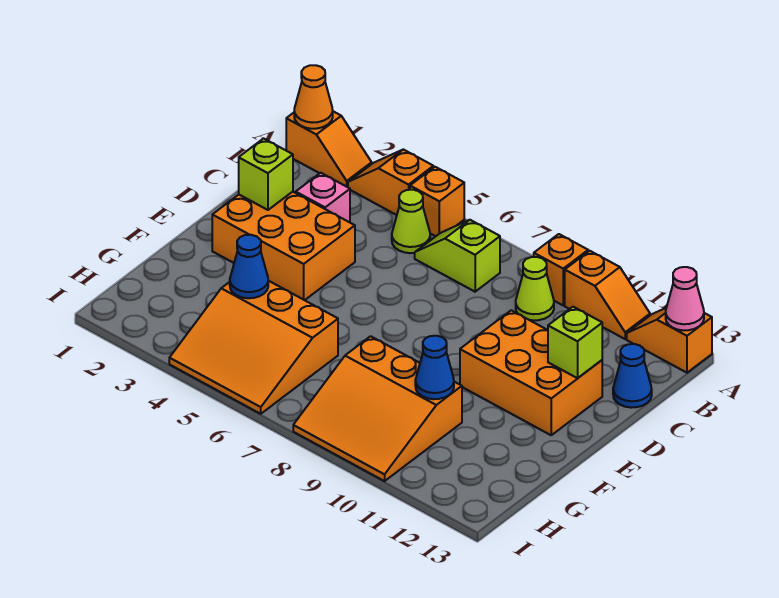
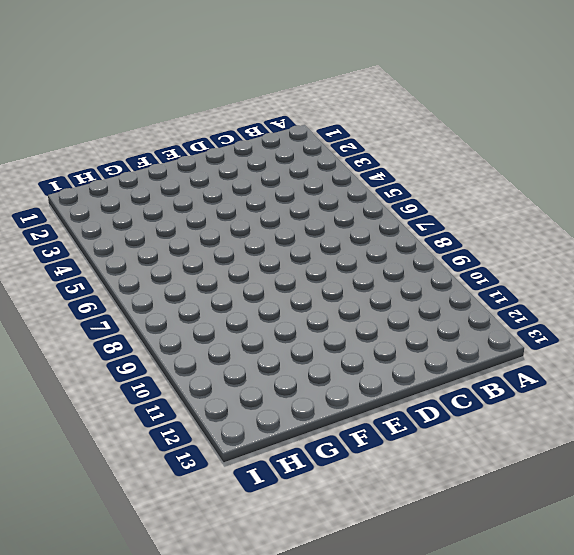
none -> orange 1x2 slope [286,111,372,187]
none -> orange 1x2 slope [348,149,433,215]
none -> orange 1x1 brick [410,167,464,236]

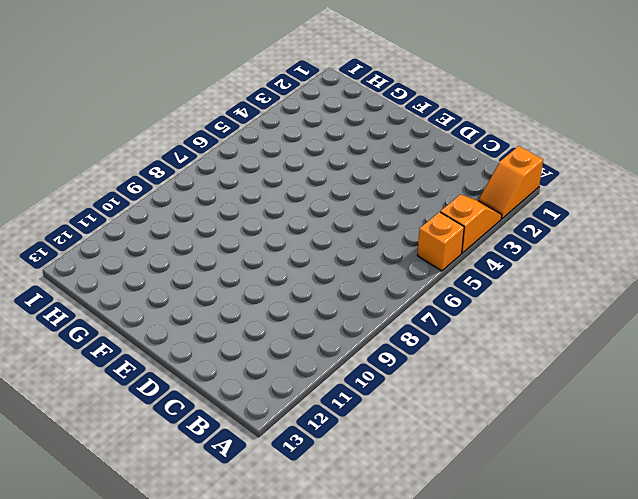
none -> orange 1x1 brick [534,234,588,305]
none -> orange 1x2 slope [565,251,650,339]
none -> orange 1x2 slope [627,308,712,373]

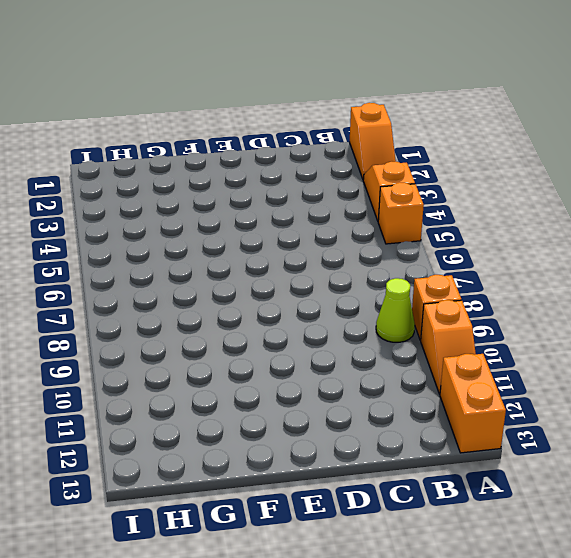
orange 1x2 brick [440,354,506,453] -> orange 1x2 slope [627,308,712,373]
none -> lime 1x1 cone [392,190,430,253]
none -> lime 1x2 slope [415,220,500,292]
none -> pink 1x1 brick [296,173,350,222]

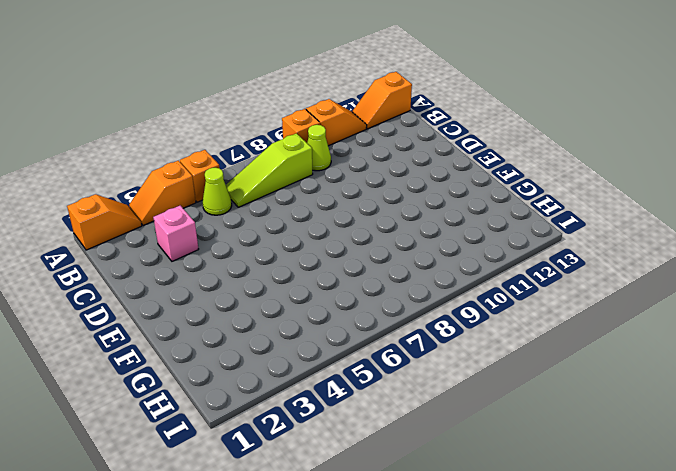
lime 1x3 slope [226,133,313,207] -> lime 1x2 slope [415,220,500,292]
none -> blue 1x1 cone [613,344,652,408]
none -> orange 2x3 brick [212,192,355,300]
none -> orange 2x3 brick [460,310,602,435]

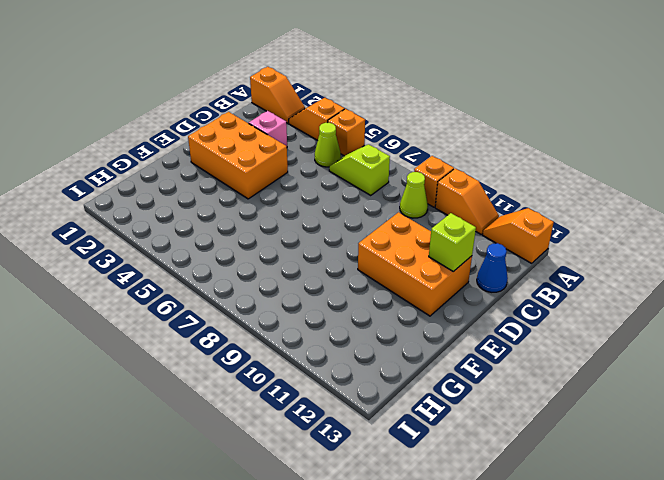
none -> orange 3x3 slope [169,281,338,414]
none -> orange 3x3 slope [293,336,462,481]
none -> orange 1x1 cone [294,65,333,129]

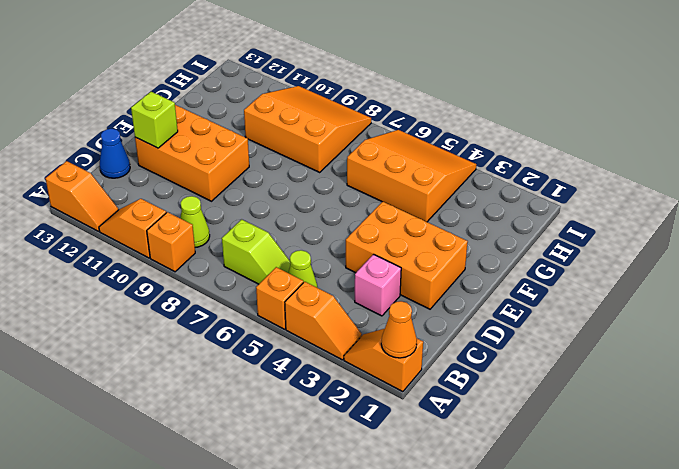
none -> pink 1x1 cone [666,267,704,330]
none -> lime 1x1 brick [239,139,293,210]
none -> blue 1x1 cone [230,235,268,298]

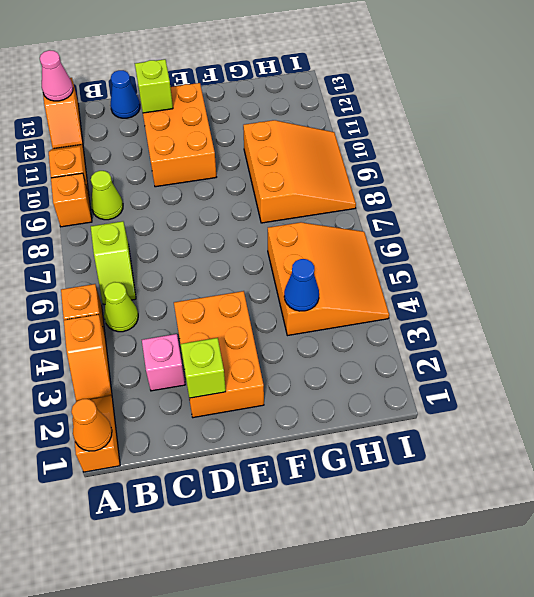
none -> blue 1x1 cone [415,336,454,399]

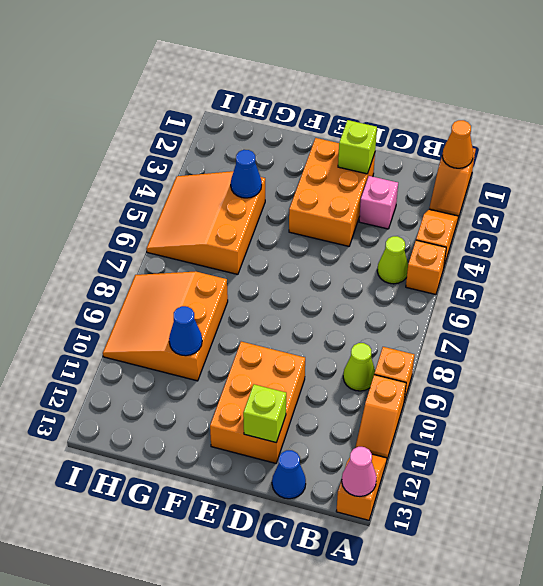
none -> lime 1x2 slope [415,220,500,292]

